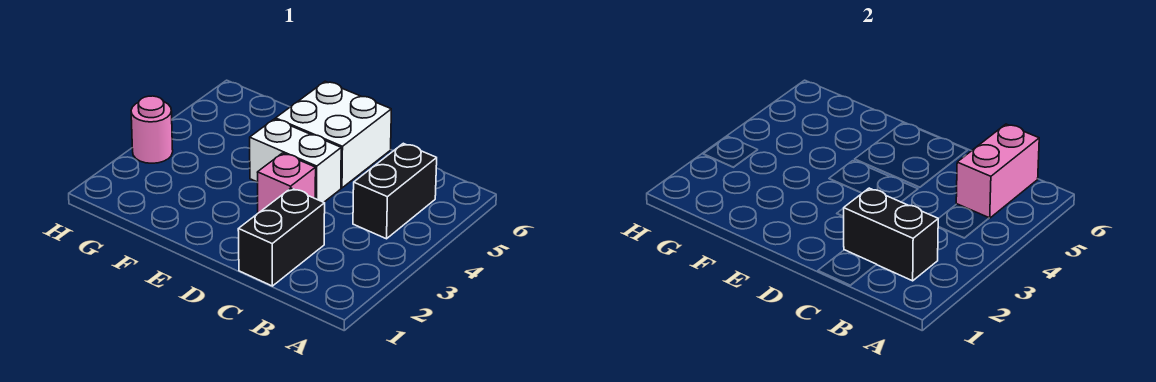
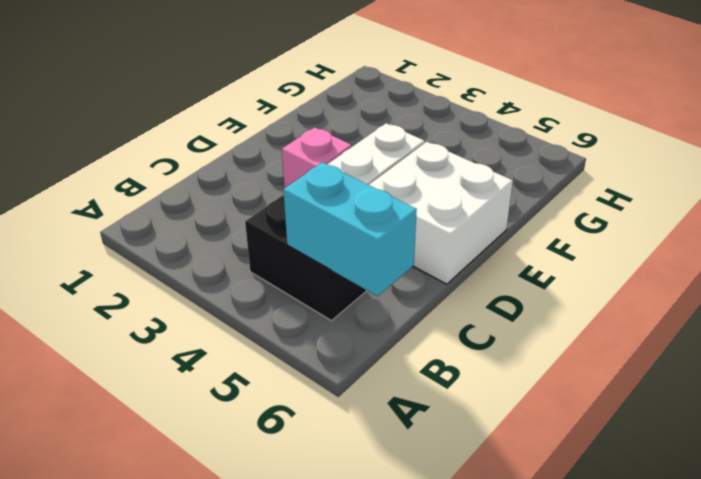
cyan 1x2 brick [283,162,417,296] -> pink 1x2 brick [956,124,1039,218]
none -> black 1x2 brick [238,188,325,286]
none -> pink 1x1 round brick [131,96,173,163]

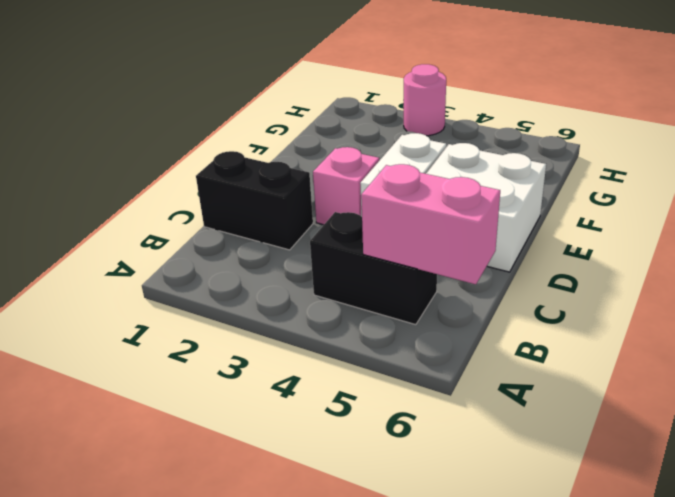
none -> black 1x2 brick [843,188,938,281]

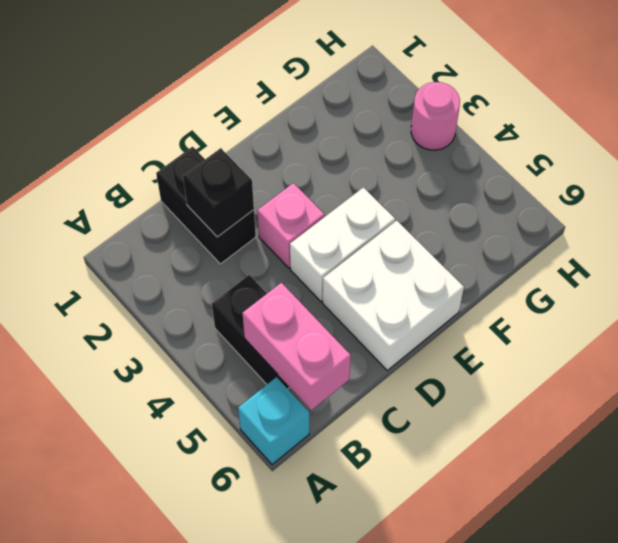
cyan 1x1 brick [238,377,309,465] -> none
black 1x1 brick [183,148,254,237] -> black 1x2 brick [843,188,938,281]

